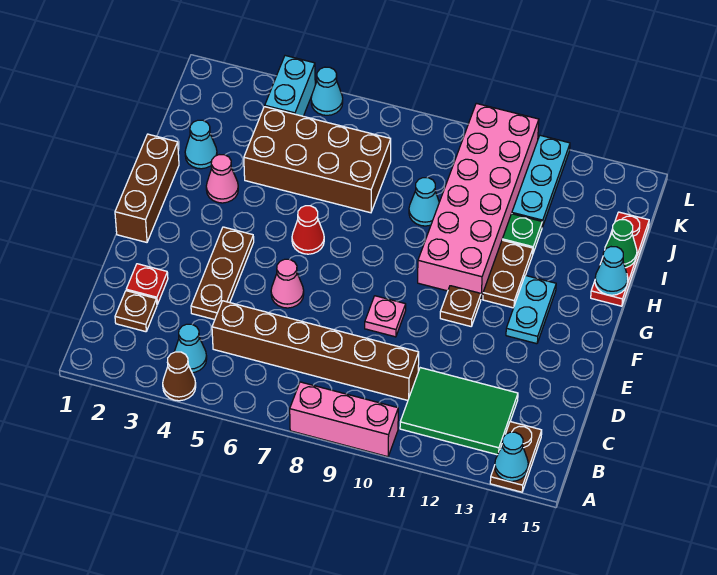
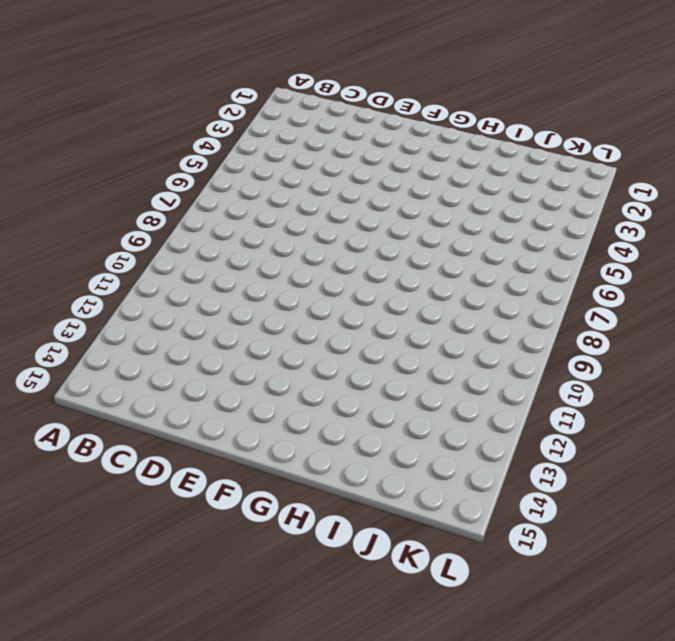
none -> brown 1x1 cone [163,352,196,401]
none -> pink 1x3 brick [290,382,398,457]
none -> brown 1x2 plate [490,422,542,492]

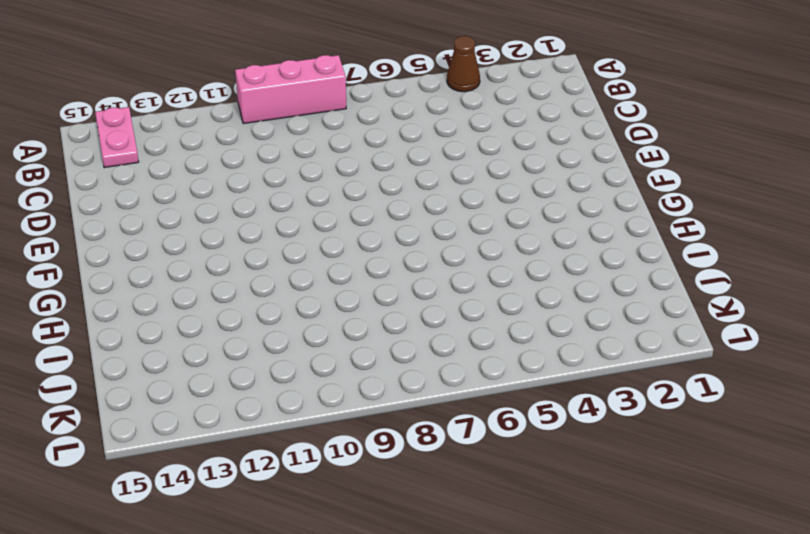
pink 1x2 plate [95,107,139,168] -> brown 1x2 plate [490,422,542,492]
none -> cyan 1x1 cone [175,324,207,373]
none -> green 2x3 tile [400,368,518,455]
none -> brown 1x1 plate [115,291,157,332]

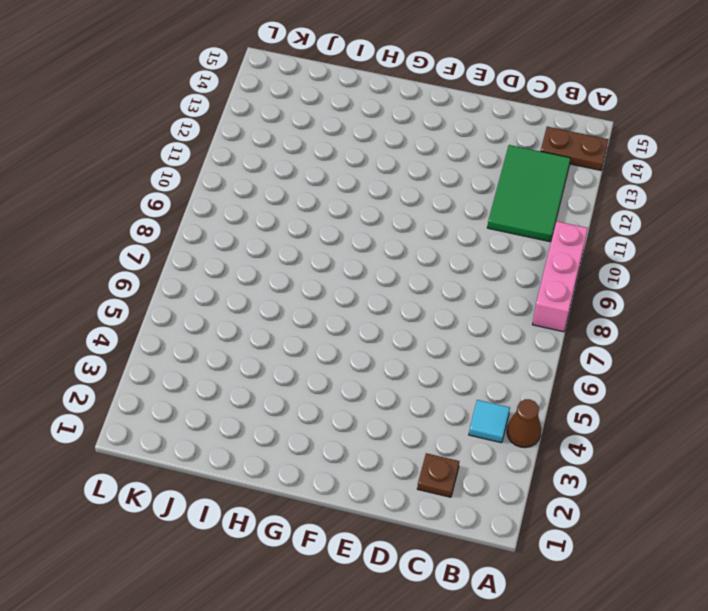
cyan 1x1 tile [469,400,510,443] -> cyan 1x1 cone [175,324,207,373]
none -> brown 1x6 brick [212,301,419,400]
none -> red 1x1 plate [126,264,168,304]
none -> brown 1x3 plate [191,227,254,320]

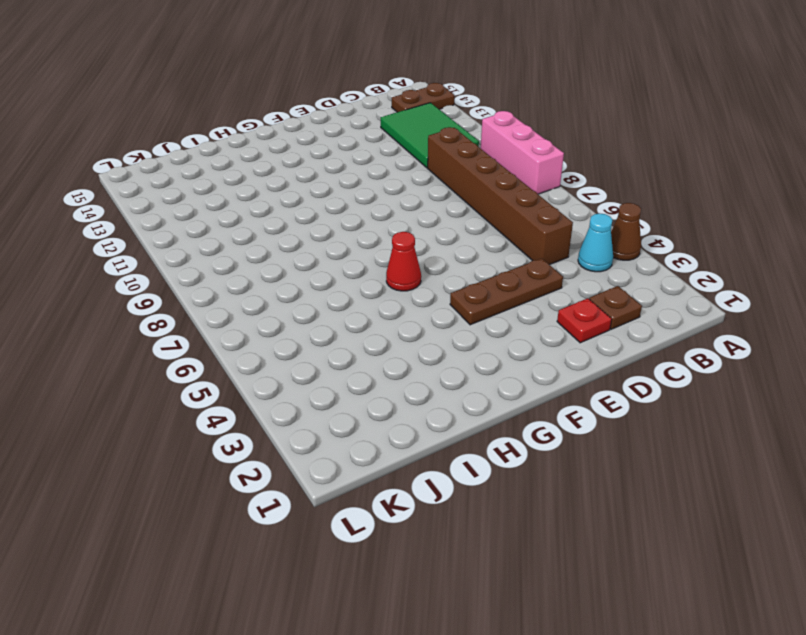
none -> pink 1x1 cone [271,259,304,308]
none -> pink 1x1 plate [365,296,406,337]
none -> brown 1x3 brick [115,134,179,242]

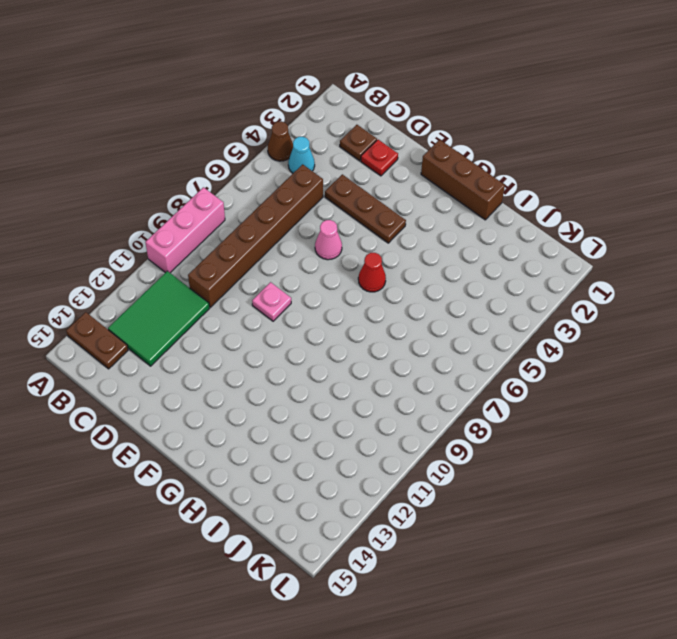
none -> brown 1x1 plate [440,286,481,326]
none -> cyan 1x2 plate [506,275,556,344]
none -> pink 2x6 brick [418,103,539,299]

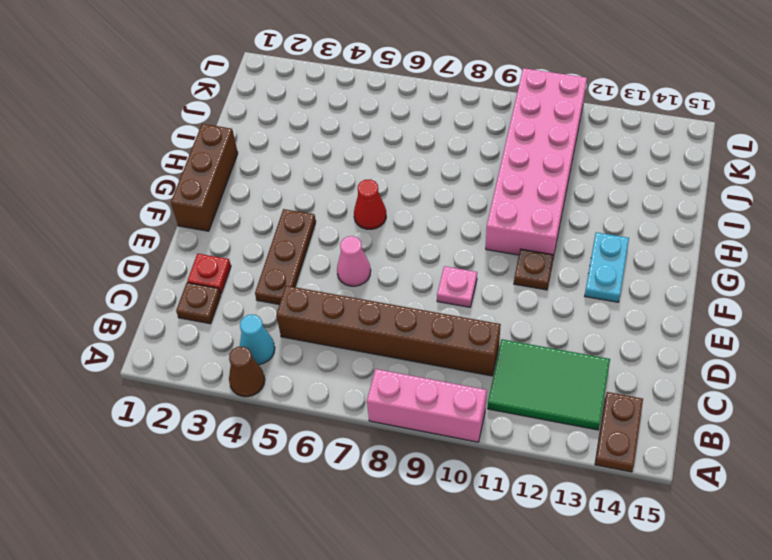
none -> brown 1x2 plate [483,240,533,308]
none -> pink 1x1 cone [206,155,238,203]
none -> red 1x3 plate [591,212,649,306]

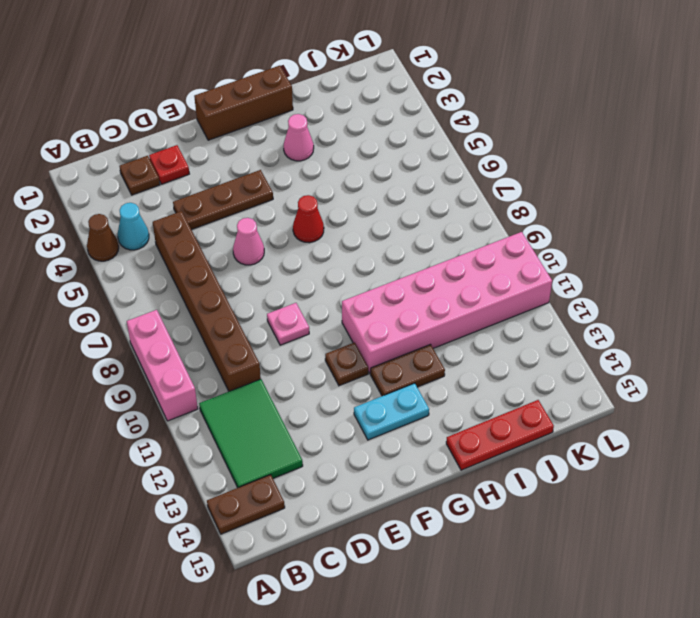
none -> cyan 1x1 cone [185,120,217,169]
none -> brown 2x4 brick [244,107,391,213]
none -> cyan 1x1 cone [409,178,439,226]

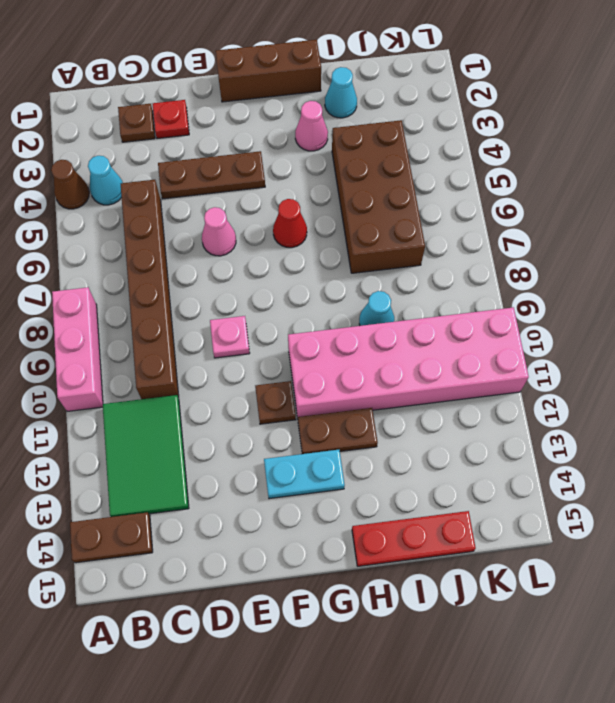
none -> green 1x1 plate [502,214,542,253]
none -> cyan 1x3 plate [512,135,570,227]
none -> cyan 1x2 brick [265,56,315,116]

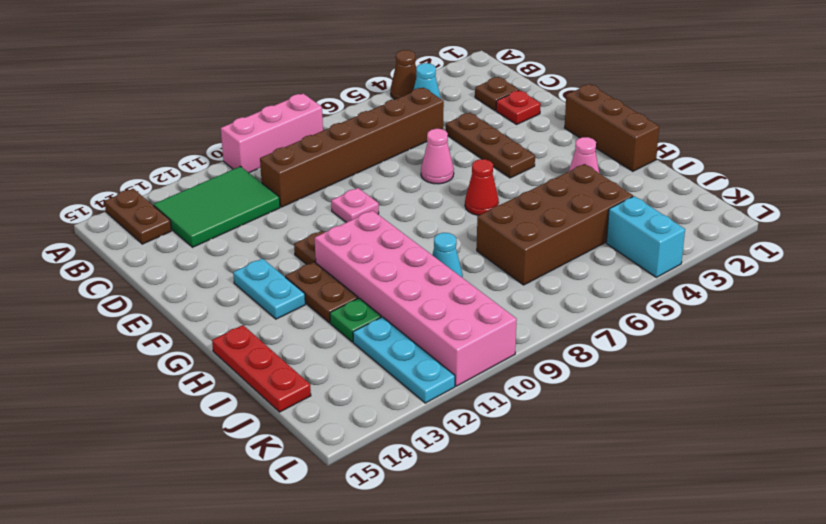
none -> cyan 1x1 cone [185,120,217,169]
none -> cyan 1x1 cone [311,67,343,115]
none -> cyan 1x1 cone [495,432,528,481]

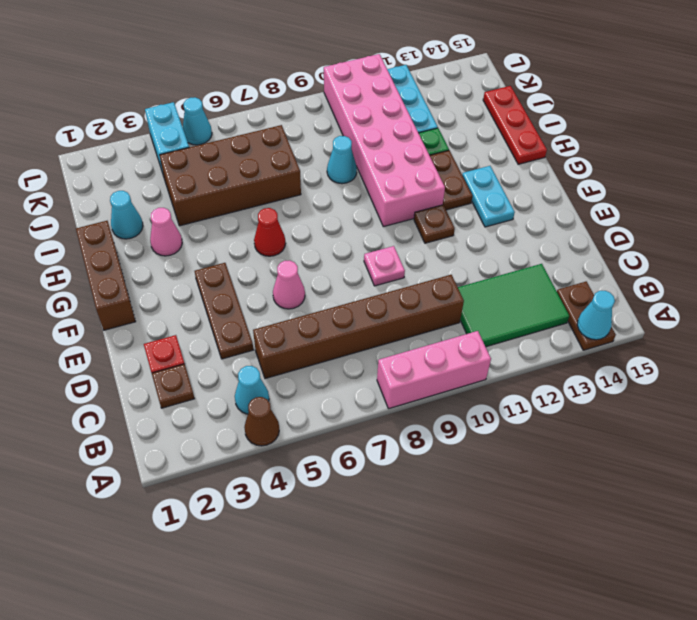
none -> cyan 1x1 cone [595,247,628,295]
none -> green 1x1 cone [605,220,637,268]

